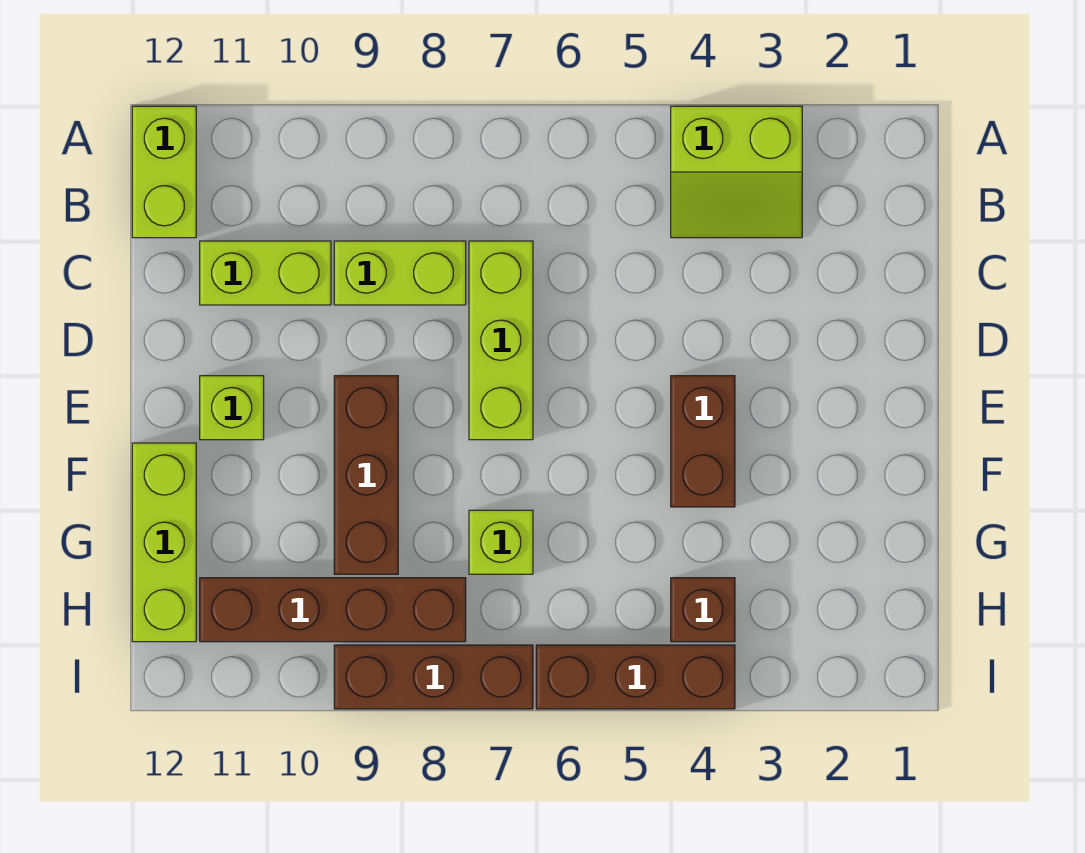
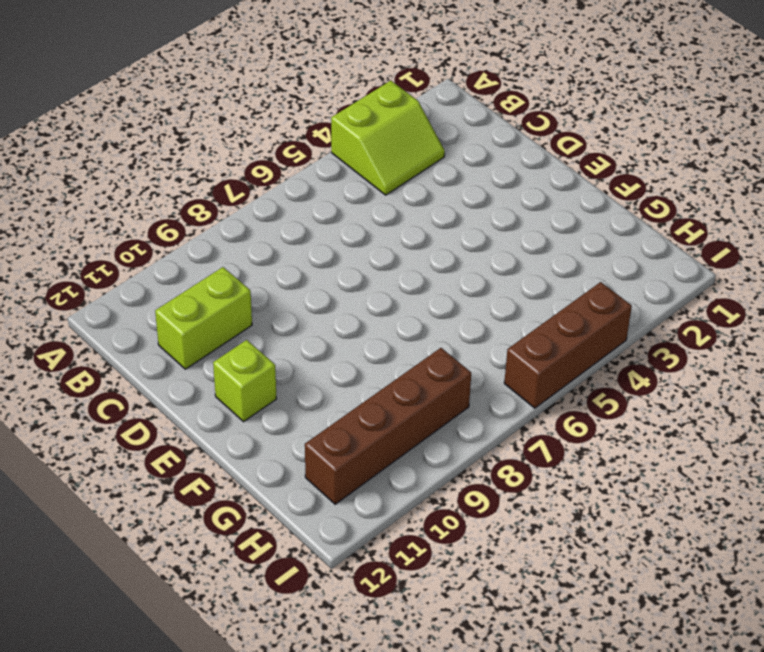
none -> lime 1x2 brick [132,106,196,238]
none -> lime 1x3 brick [469,241,533,440]
none -> lime 1x2 brick [334,241,466,305]

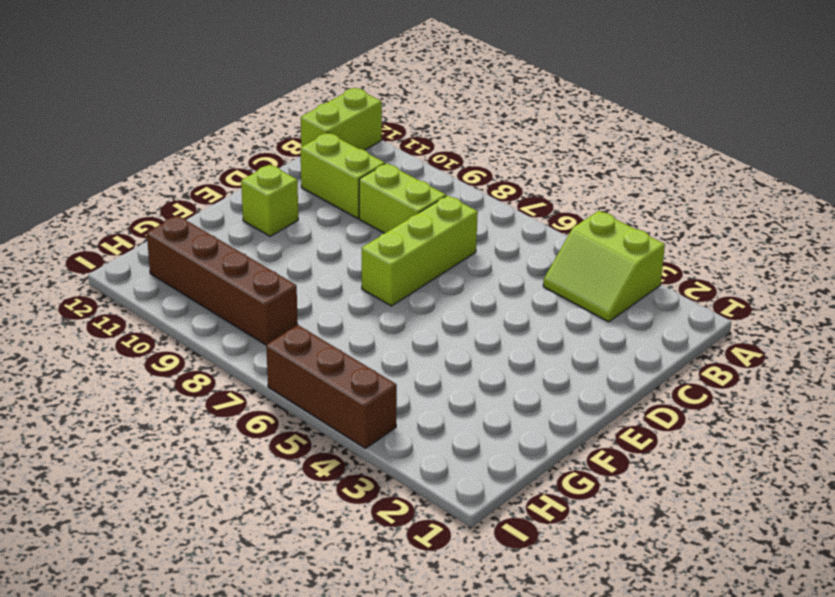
none -> brown 1x2 brick [671,376,735,507]
none -> brown 1x3 brick [334,376,398,574]
none -> lime 1x3 brick [132,443,196,642]

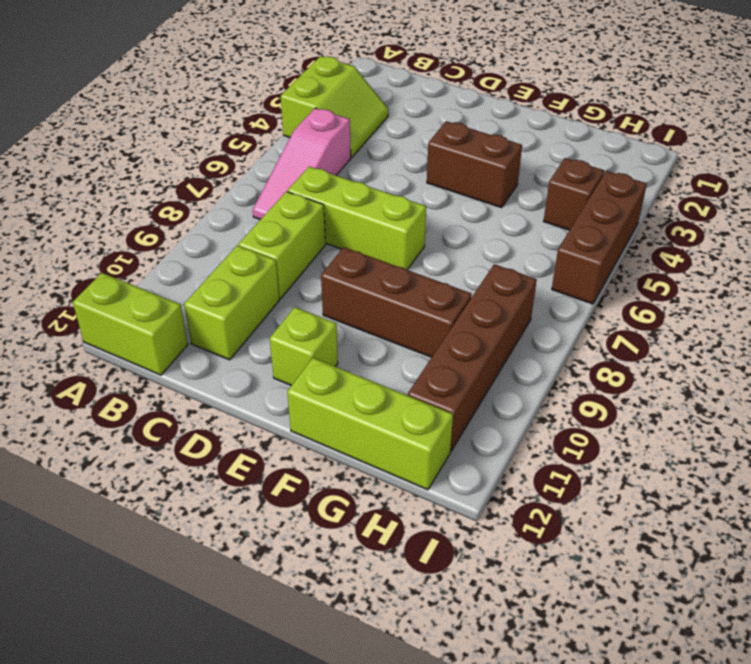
pink 1x3 slope [253,108,351,220] -> none
none -> lime 1x1 brick [469,510,533,574]
none -> brown 1x3 brick [334,645,533,709]

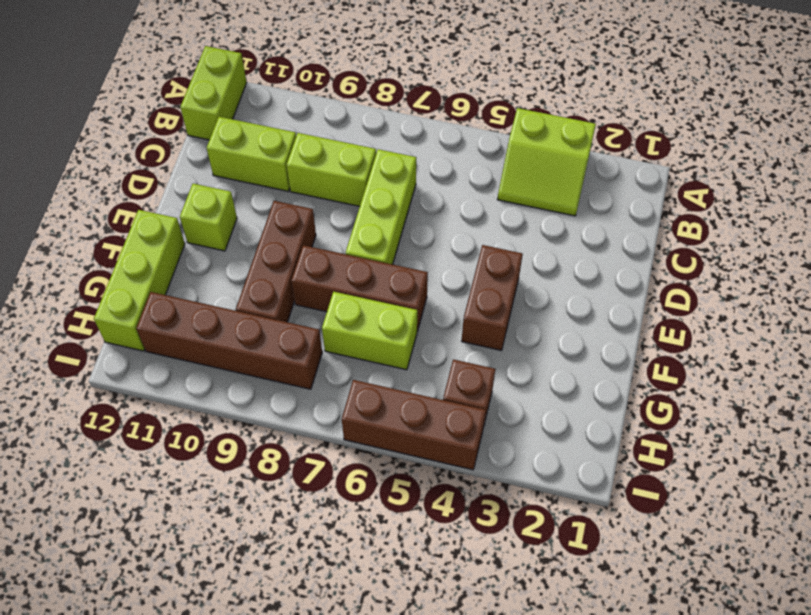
brown 1x3 brick [291,245,428,331] -> brown 1x3 brick moved to [334,645,533,709]
lime 1x2 brick [322,292,417,370] -> lime 1x1 brick [469,510,533,574]

